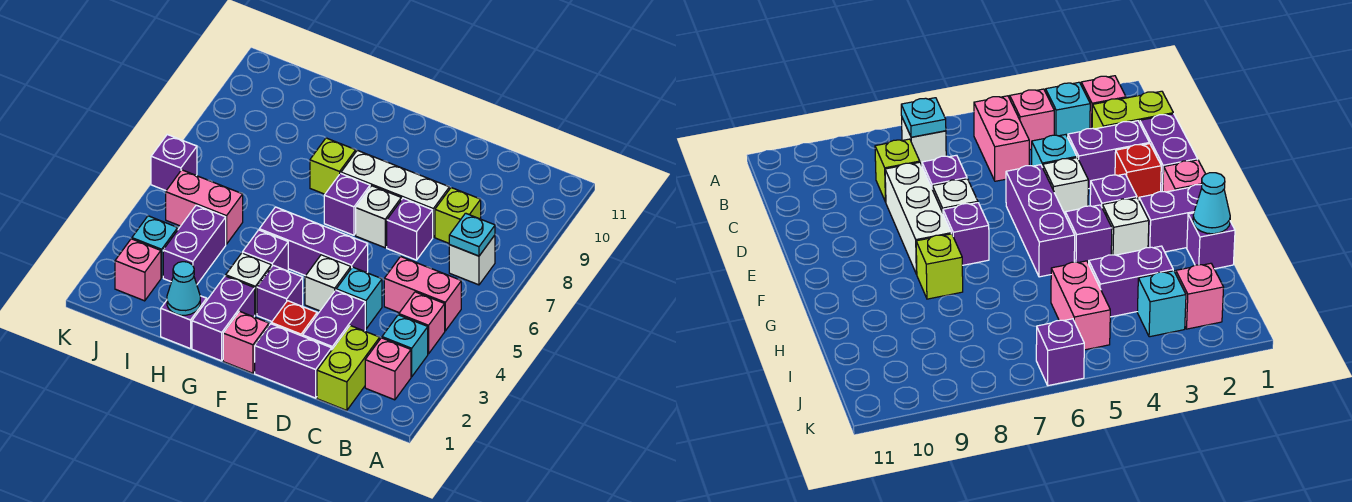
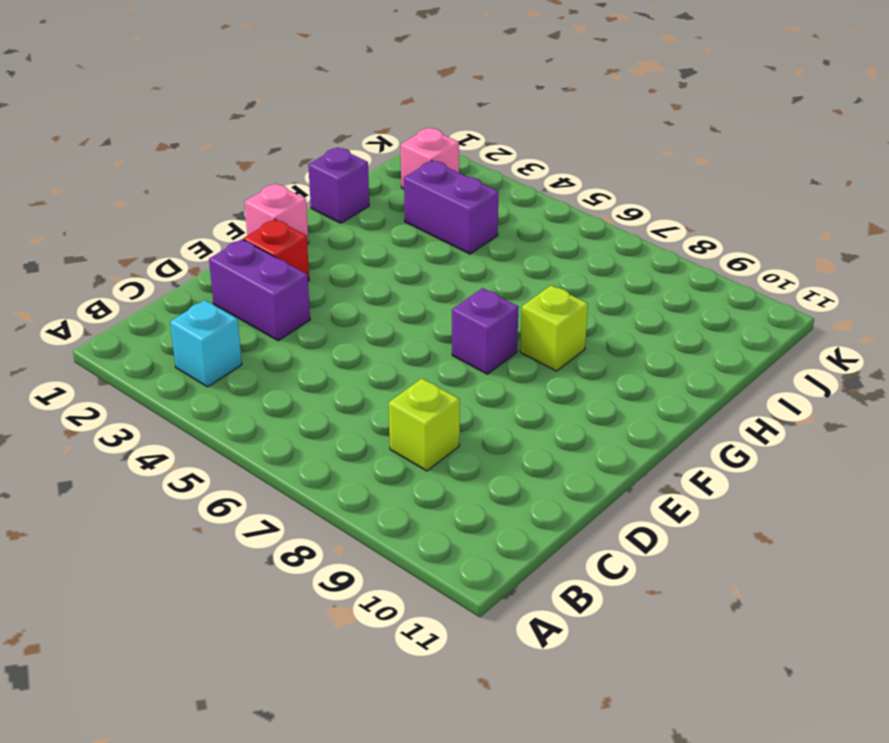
none -> pink 1x1 brick [365,338,411,400]
none -> pink 1x1 brick [399,292,445,354]
none -> pink 1x2 brick [384,256,461,331]
none -> white 1x1 brick [449,235,495,285]

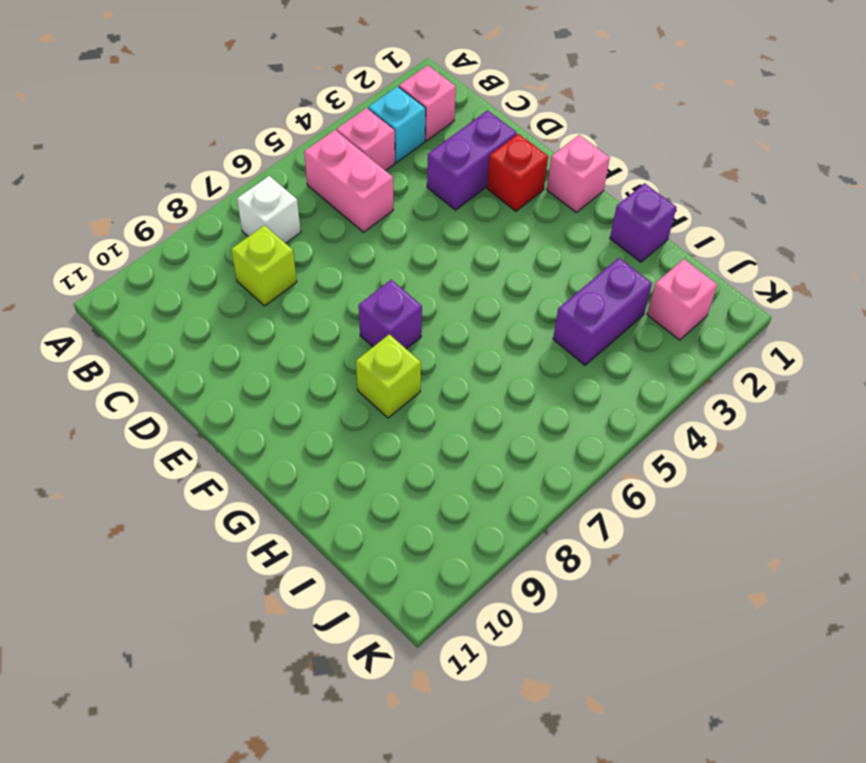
none -> lime 1x2 brick [317,326,380,410]
none -> purple 1x2 brick [255,324,332,398]
none -> cyan 1x1 brick [336,267,382,329]
none -> purple 1x1 brick [387,198,433,260]

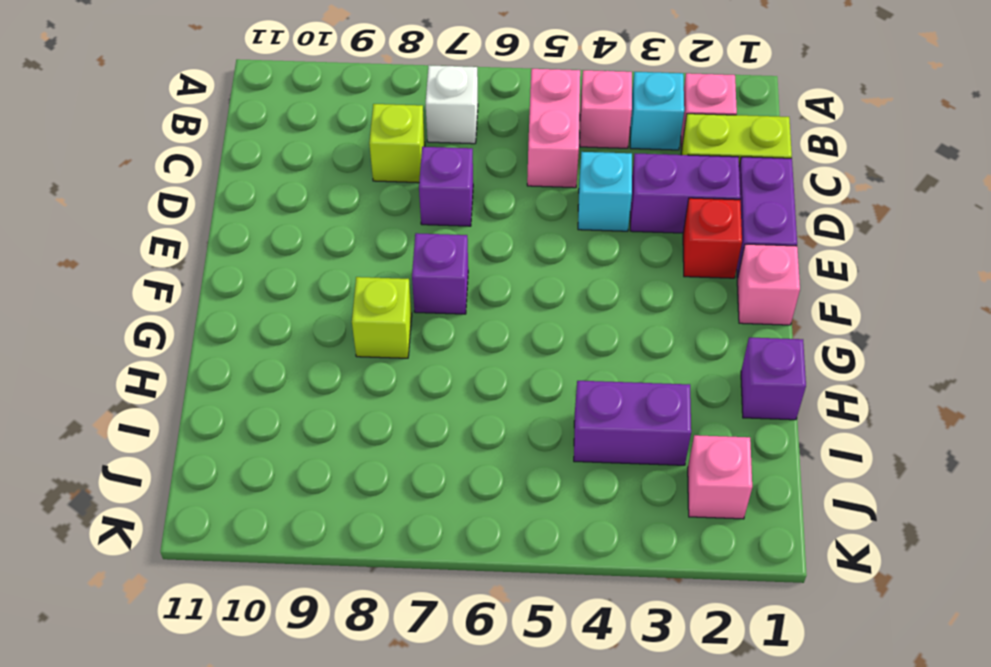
none -> white 1x3 brick [341,150,449,237]
none -> white 1x1 brick [305,255,351,311]
none -> purple 1x3 brick [259,207,368,276]
none -> white 1x1 brick [356,186,401,248]

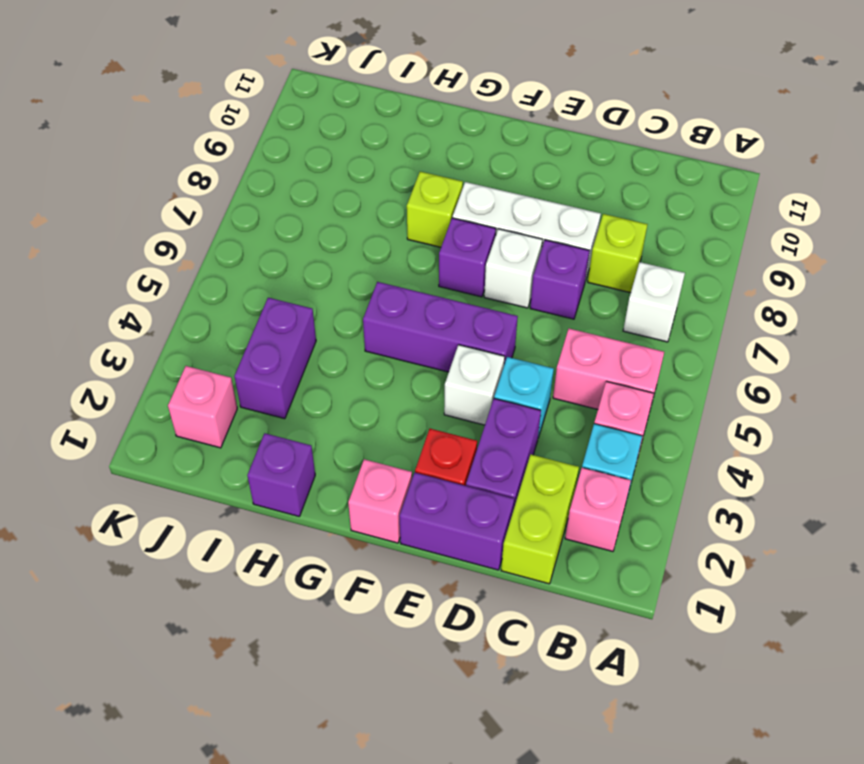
none -> purple 1x1 brick [257,265,303,321]
none -> purple 1x2 brick [192,276,255,361]
none -> white 1x1 brick [226,253,271,315]
none -> purple 1x1 brick [243,230,288,271]

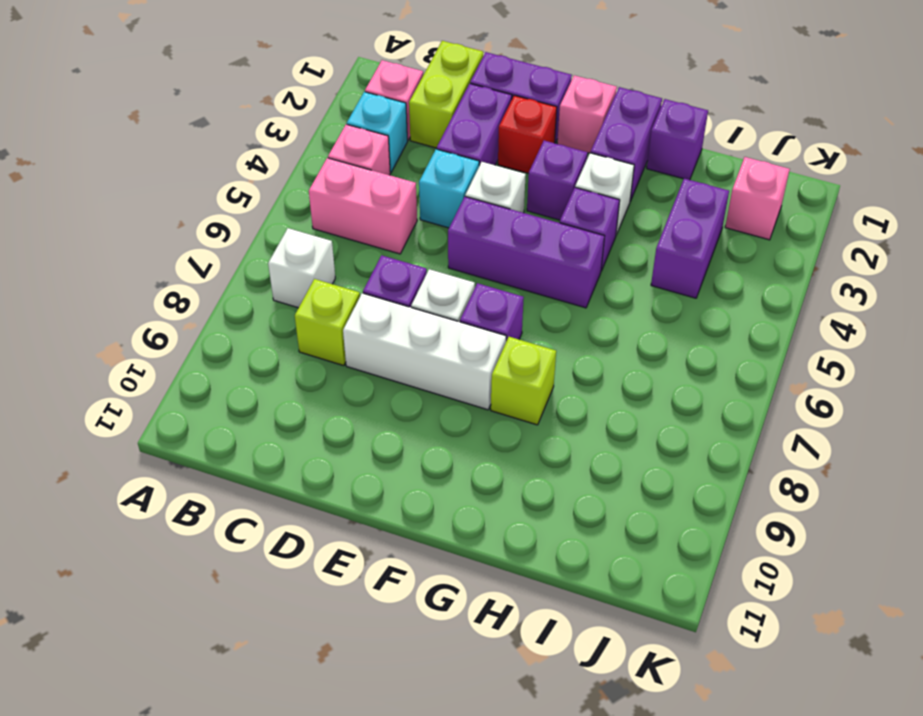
none -> pink 1x2 brick [166,170,243,244]
none -> cyan 1x1 brick [132,216,178,278]
none -> purple 1x1 brick [151,135,197,191]
none -> cyan 1x1 plate [449,213,495,256]

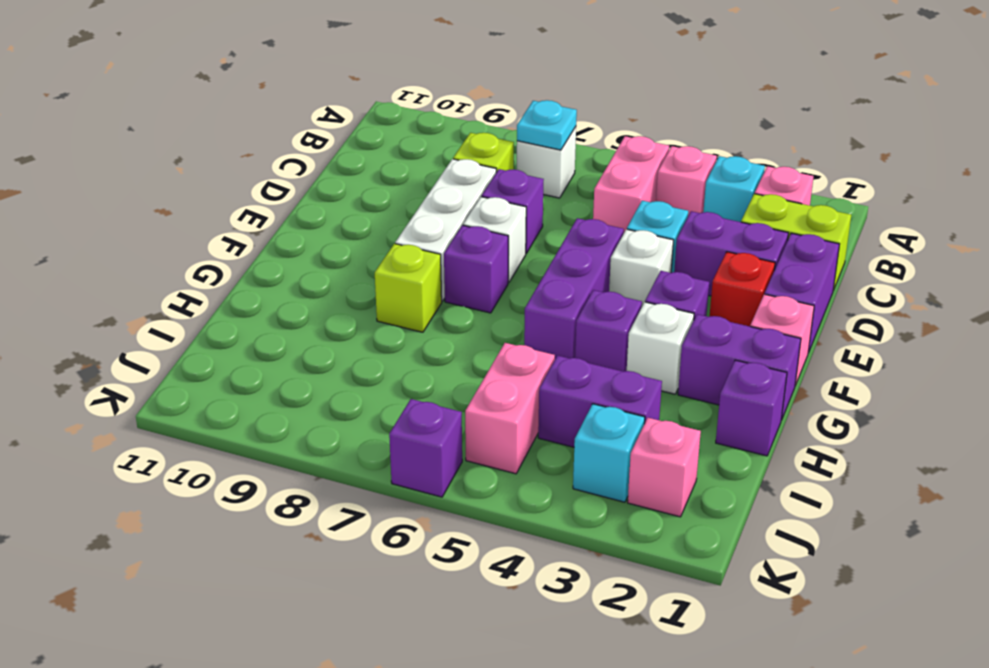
none -> cyan 1x1 cone [167,262,200,315]

